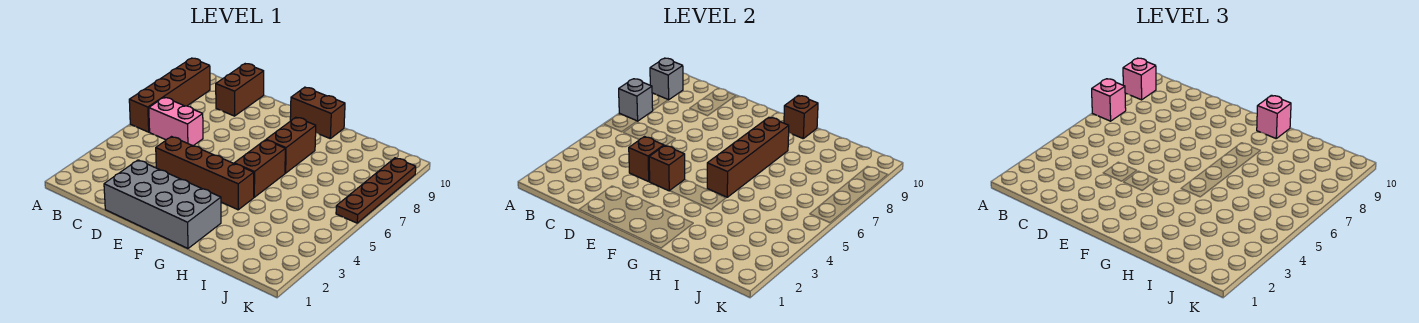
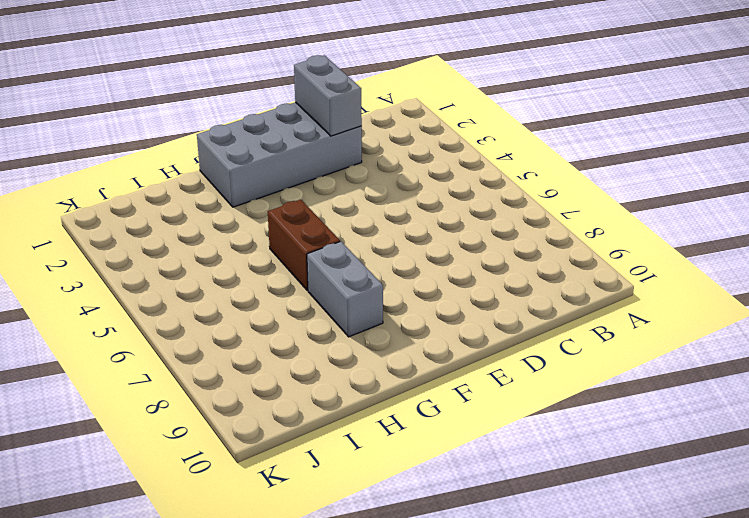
grey 1x2 brick [294,55,362,136] -> none
grey 1x2 brick [307,241,383,337] -> brown 1x2 brick [266,117,316,173]
none -> brown 1x4 brick [129,58,210,132]
none -> pink 1x2 brick [149,97,203,146]
none -> brown 1x2 brick [216,64,264,116]

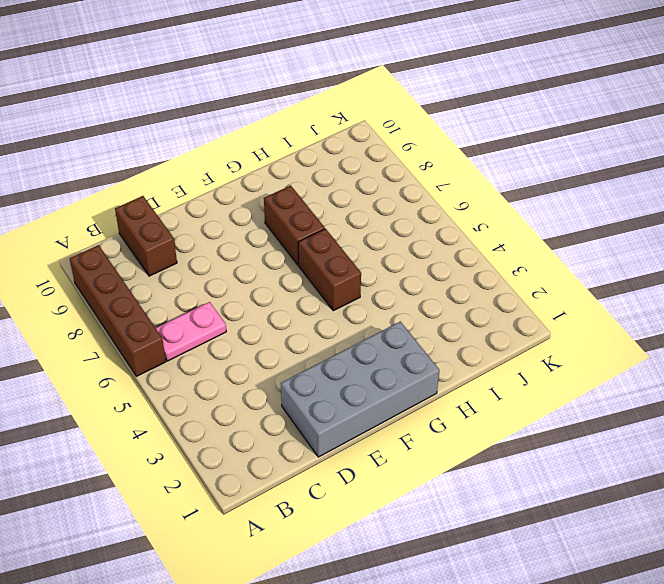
pink 1x2 plate [156,302,226,361] -> pink 1x2 brick [149,97,203,146]
none -> brown 1x4 brick [156,137,254,210]
none -> brown 1x2 brick [290,87,345,138]
none -> brown 1x4 plate [336,158,416,223]

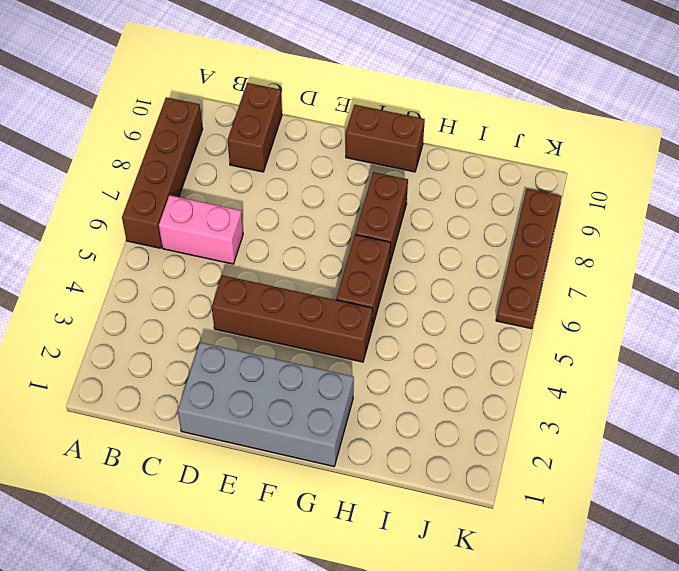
none -> grey 1x1 brick [619,79,653,121]
none -> grey 1x1 brick [650,58,683,100]
none -> brown 1x1 brick [629,137,664,182]

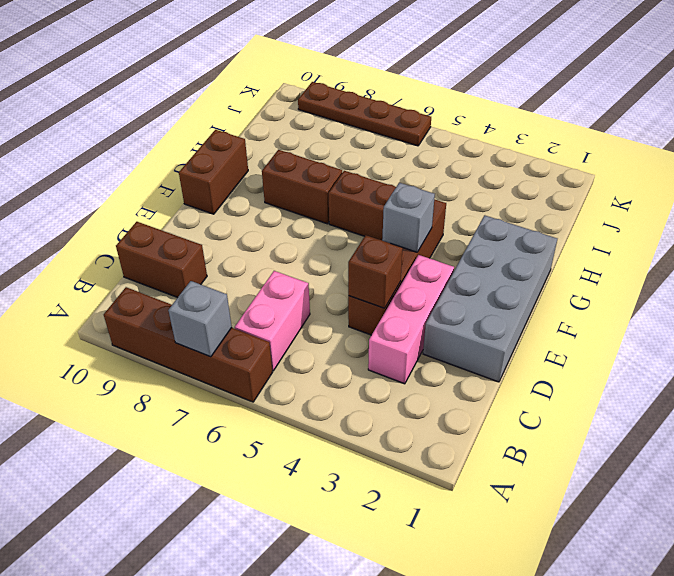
pink 1x3 brick [368,255,454,384] -> none
grey 1x1 brick [382,183,435,252] -> grey 1x1 brick moved to [650,58,683,100]
none -> brown 1x1 brick [649,146,685,191]
none -> brown 1x4 brick [707,117,789,197]
none -> brown 1x1 brick [784,95,818,138]

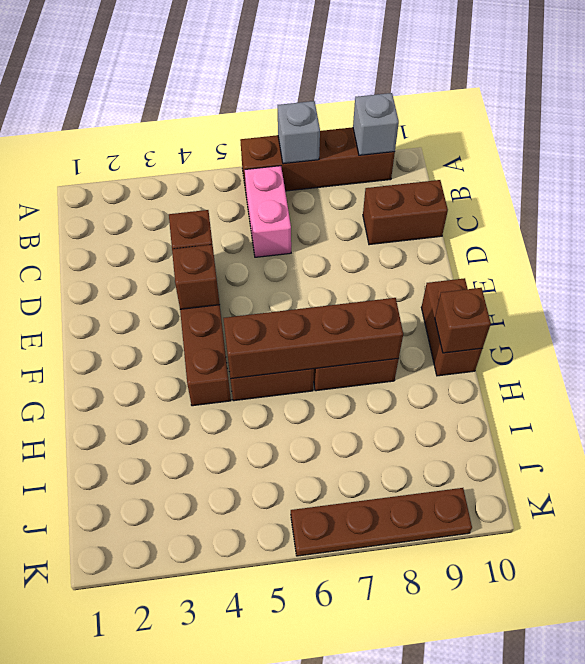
none -> grey 2x4 brick [104,160,221,248]
none -> pink 1x1 brick [1092,79,1126,121]
none -> pink 1x1 brick [1123,58,1156,100]

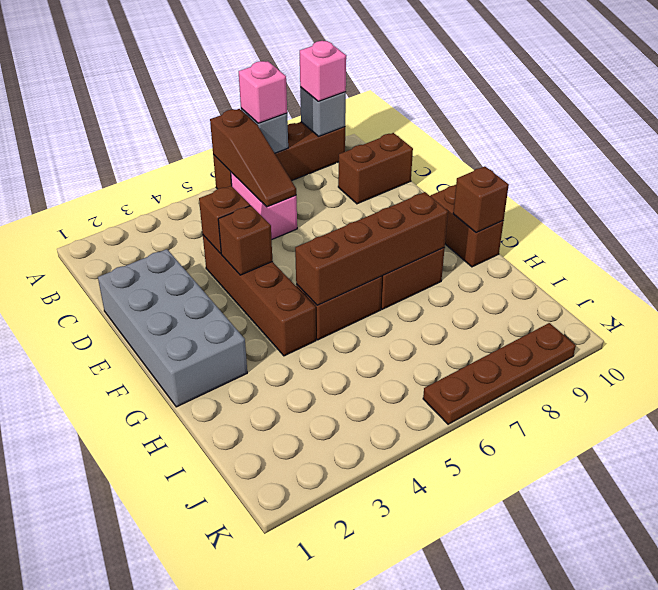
brown 1x3 slope [210,109,296,207] -> none
none -> pink 1x1 brick [1257,95,1291,138]

